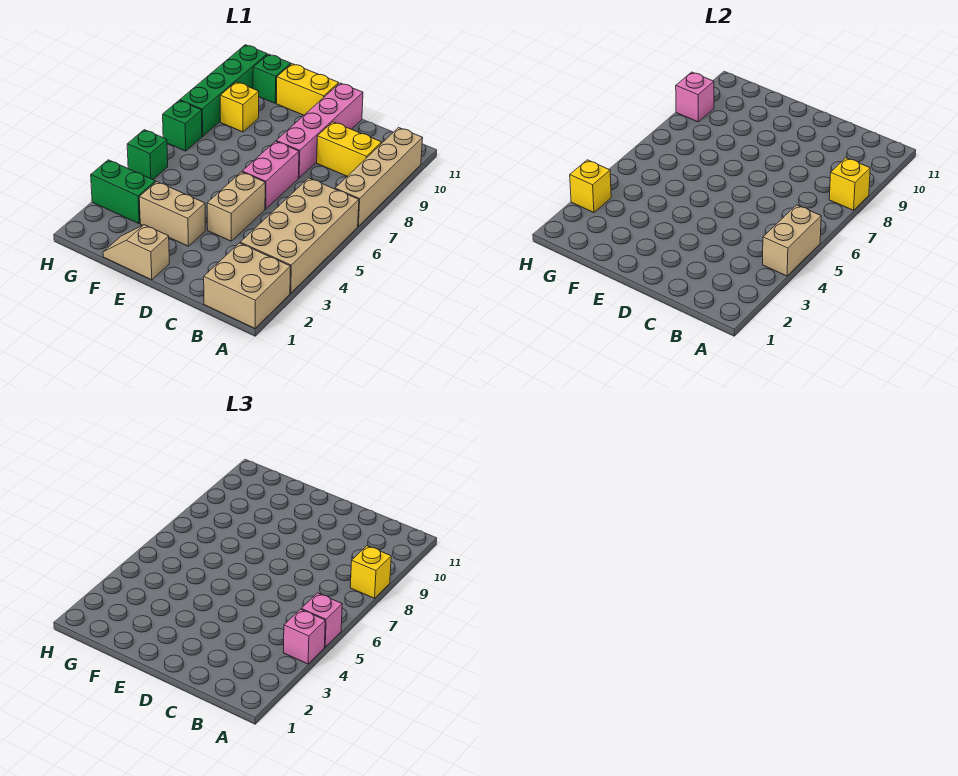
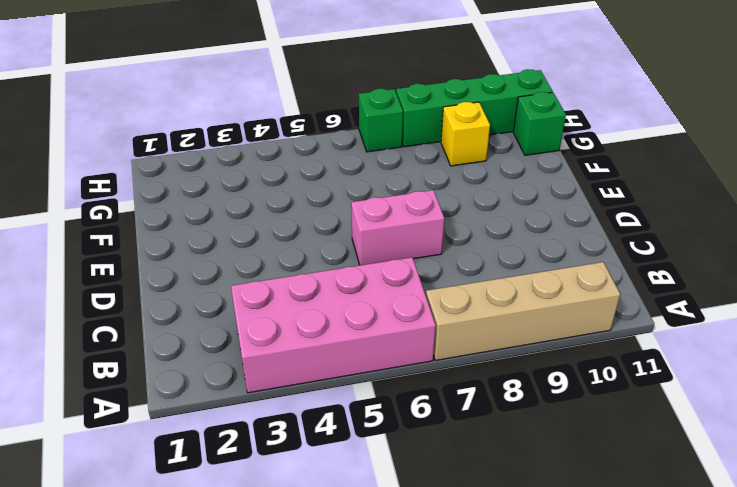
pink 2x4 brick [231,257,436,393] -> tan 2x4 brick [240,178,359,293]
none -> tan 2x2 brick [204,243,291,328]
none -> yellow 1x2 brick [317,122,382,176]
none -> tan 1x2 brick [207,172,265,241]

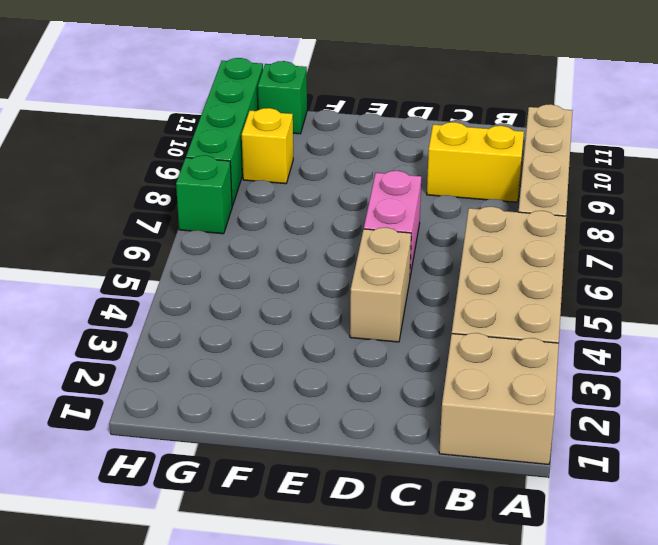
none -> pink 1x4 brick [276,83,363,178]
none -> tan 1x2 slope [103,225,169,280]
none -> tan 1x2 brick [139,182,205,246]

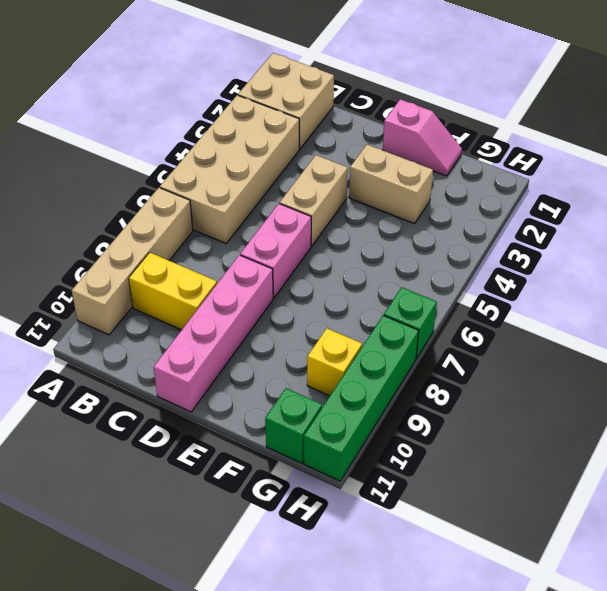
pink 1x2 slope [383,99,462,176] -> tan 1x2 slope [103,225,169,280]
none -> yellow 1x2 brick [276,64,339,115]
none -> green 1x2 brick [91,160,156,224]
none -> green 1x1 brick [127,130,168,180]

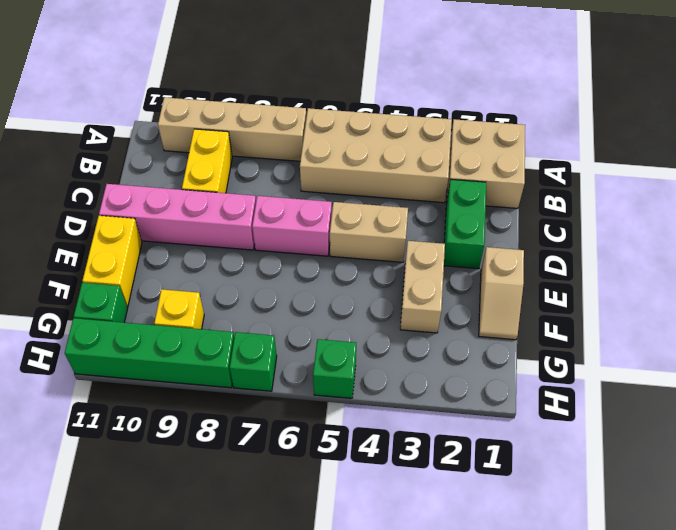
green 1x2 brick [444,179,486,269] -> green 1x2 brick moved to [91,160,156,224]
none -> tan 1x2 brick [763,205,821,276]
none -> yellow 1x1 brick [829,158,870,210]
none -> yellow 1x1 brick [570,160,611,213]

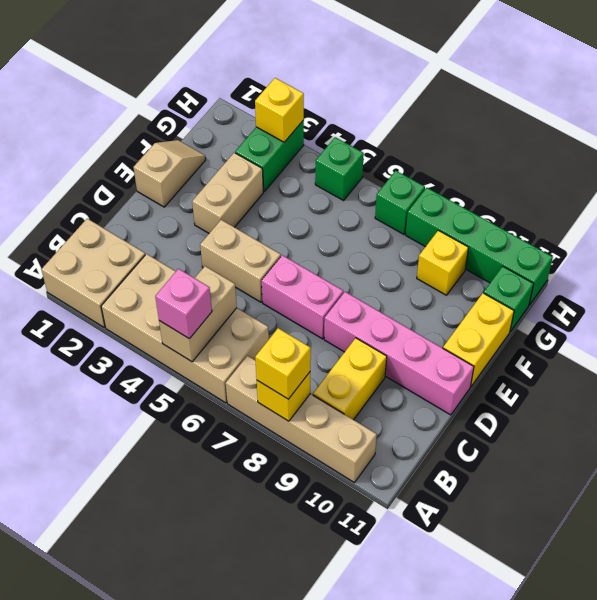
tan 1x2 brick [159,266,237,362] -> tan 1x2 brick turned to [763,205,821,276]
none -> pink 1x1 brick [676,72,714,122]
none -> pink 1x1 brick [284,609,325,664]

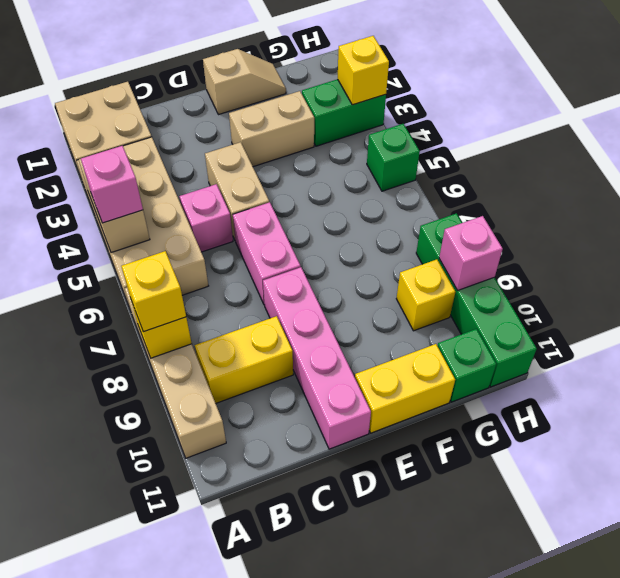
pink 1x1 brick [179,184,233,252] -> pink 1x1 brick moved to [284,609,325,664]
none -> green 1x1 brick [163,101,202,151]

